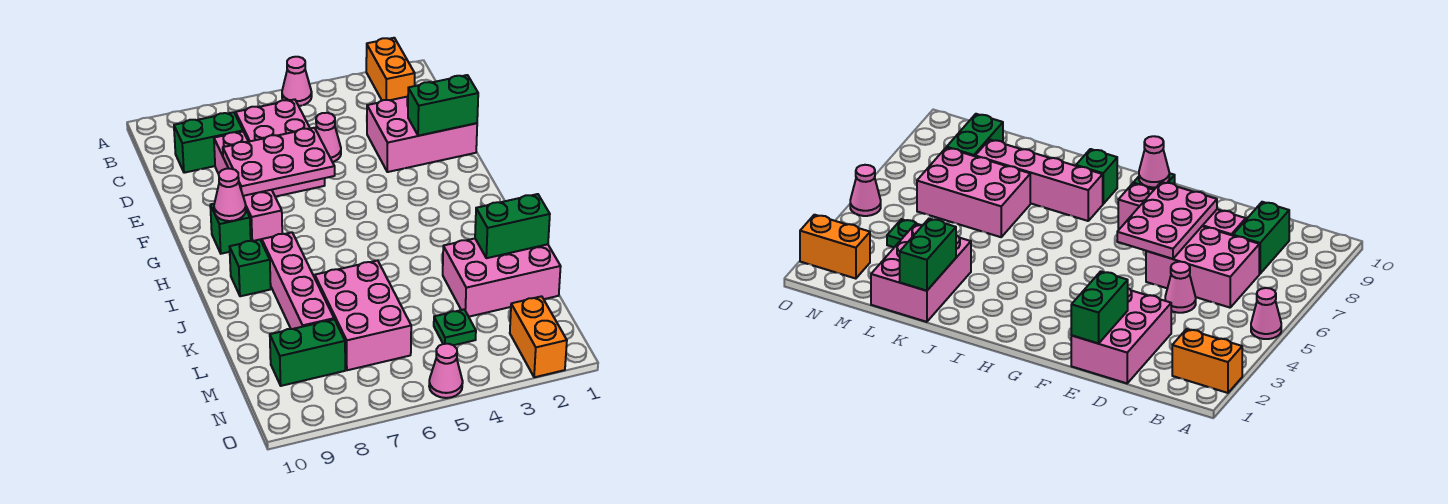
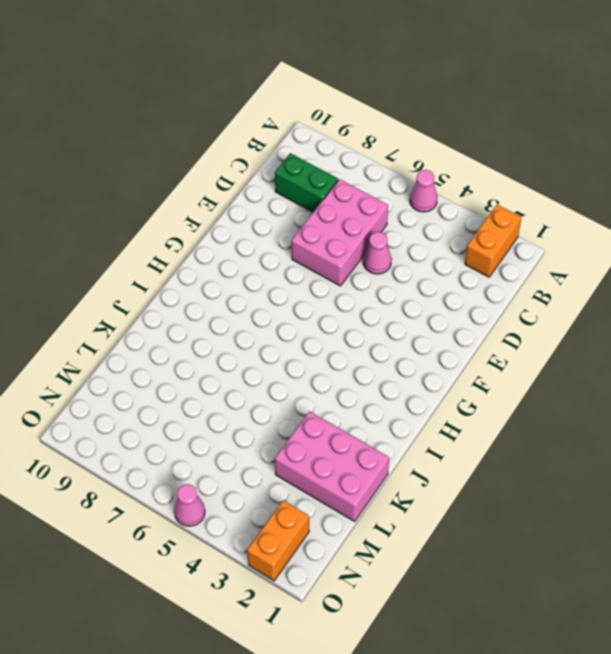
none -> pink 2x3 brick [367,97,477,172]
none -> pink 1x4 brick [214,132,282,242]
none -> green 1x1 brick [210,204,251,254]

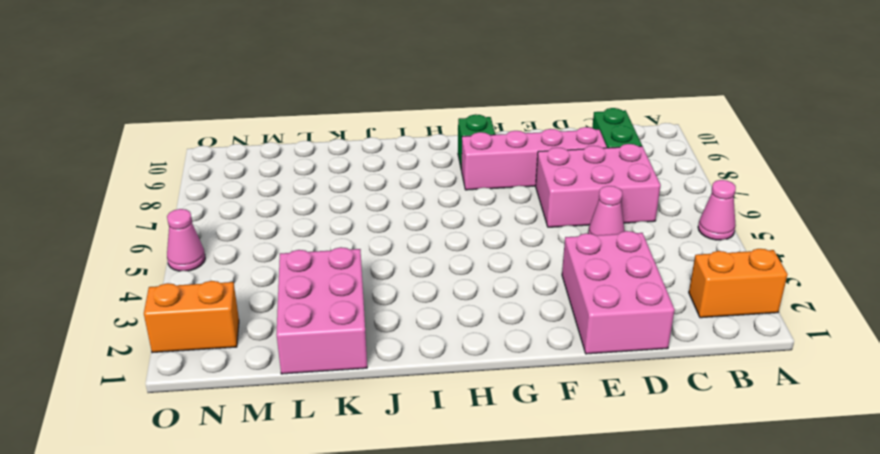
none -> pink 1x4 brick [262,232,334,329]
none -> green 1x1 brick [230,240,271,296]
none -> pink 2x3 brick [315,260,411,370]

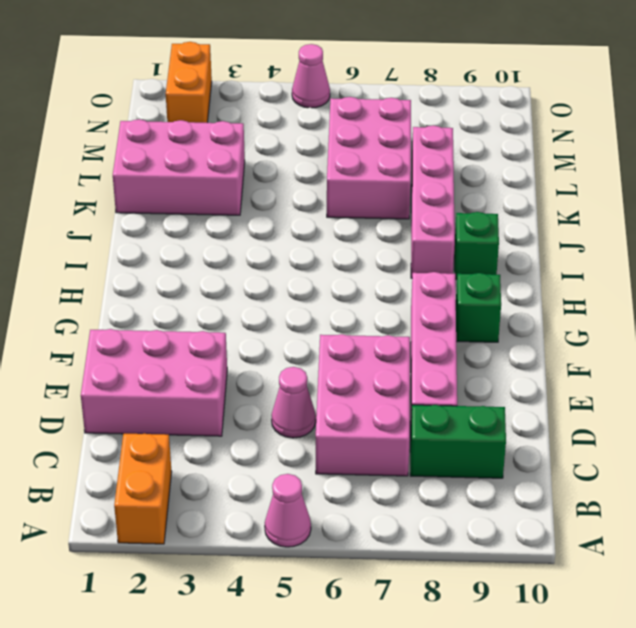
none -> green 1x1 plate [434,309,476,345]
none -> green 1x2 brick [270,319,345,386]
none -> green 1x2 brick [408,75,478,136]

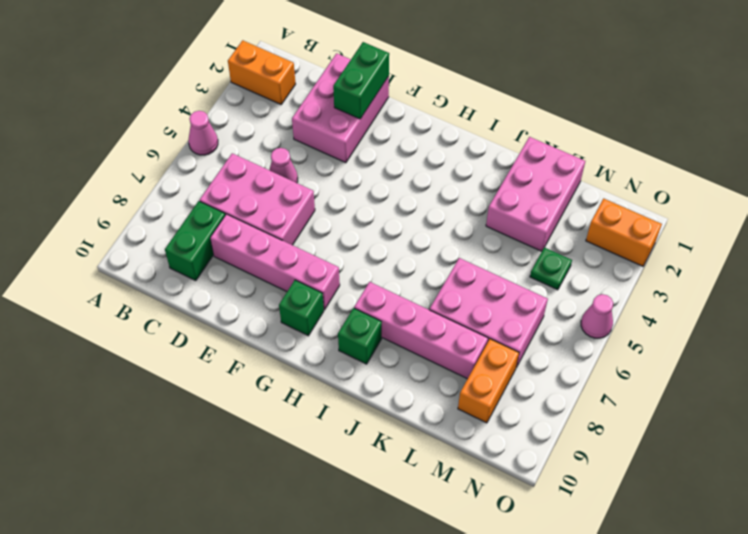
orange 1x2 brick [458,339,519,423] -> green 1x2 brick [270,319,345,386]
none -> pink 2x3 plate [223,128,335,196]
none -> pink 1x1 cone [214,169,246,221]
none -> green 1x2 brick [475,194,550,258]

